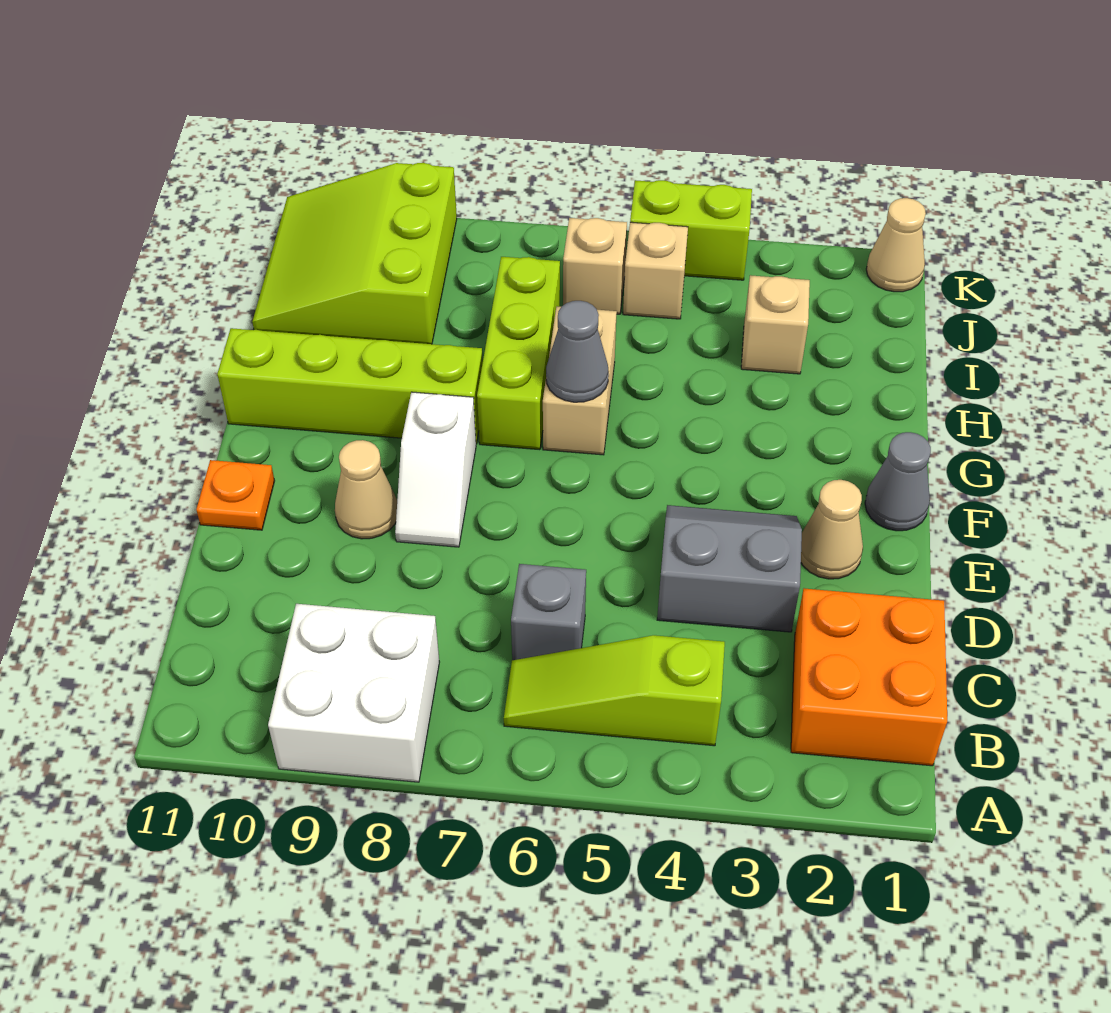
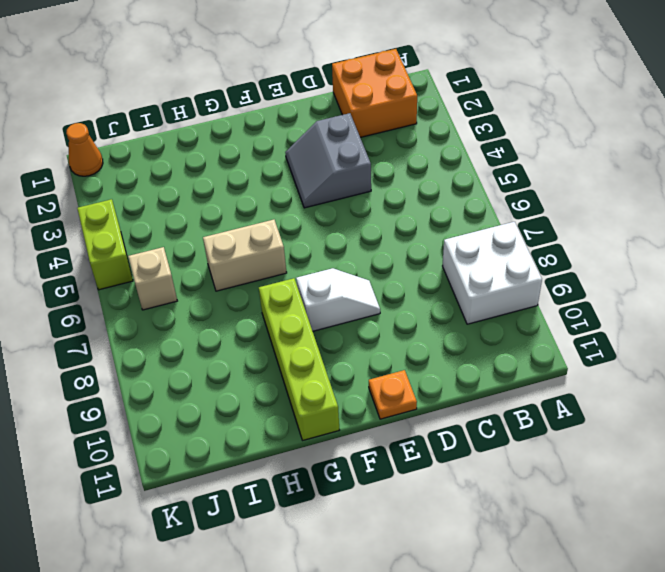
orange 1x1 cone [66,123,103,176] -> tan 1x1 cone [866,198,926,292]
none -> lime 1x3 slope [504,635,725,746]
none -> grey 1x1 brick [511,564,586,660]
none -> tan 1x1 cone [801,480,863,579]

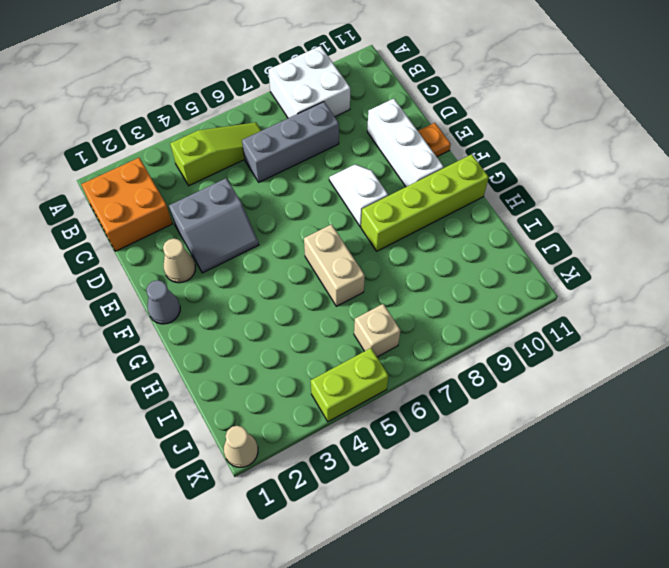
grey 1x3 brick [242,102,339,182] -> grey 1x1 brick [511,564,586,660]
white 1x3 brick [367,99,444,187] -> none
none -> tan 1x1 cone [335,440,397,539]
none -> lime 1x3 brick [477,257,560,450]
none -> tan 1x1 brick [741,275,810,374]

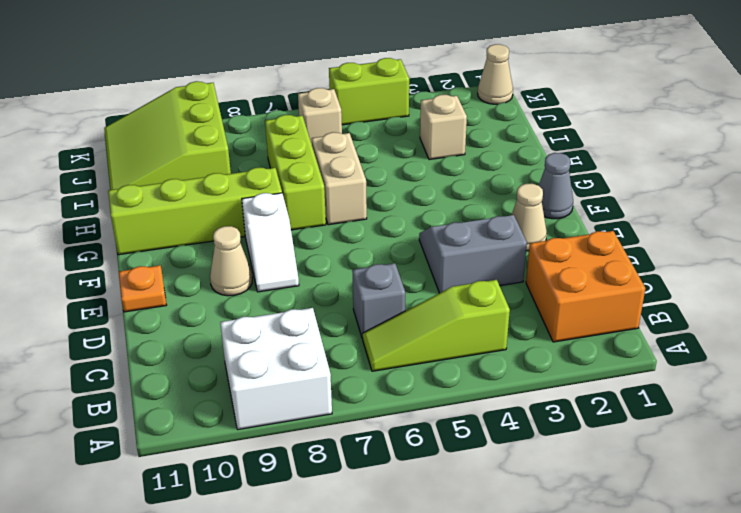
none -> tan 1x1 brick [623,222,688,319]
none -> grey 1x1 cone [546,301,609,402]

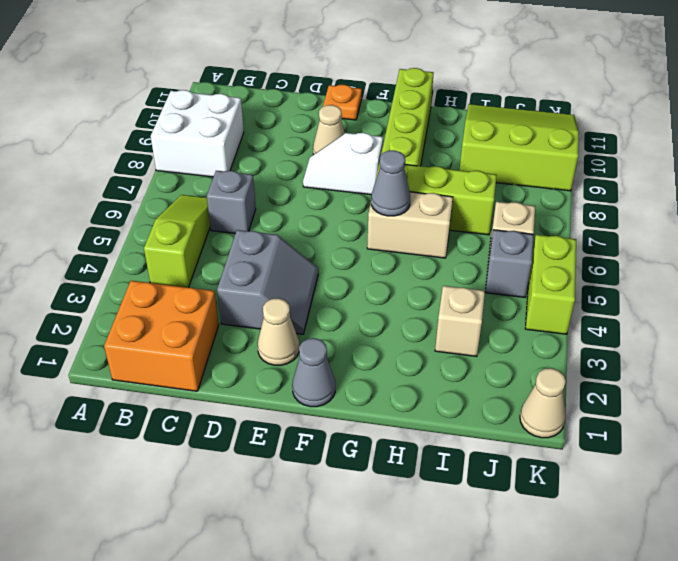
grey 1x1 brick [485,230,534,298] -> tan 1x1 brick [623,222,688,319]

